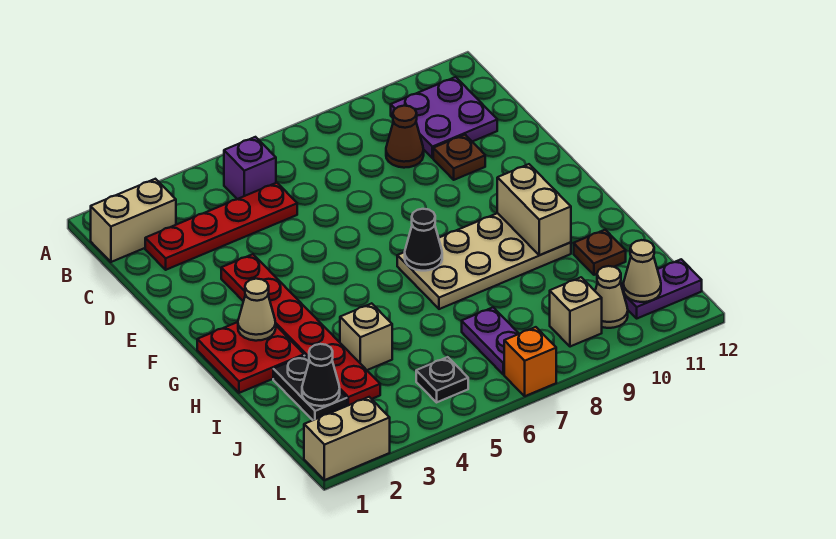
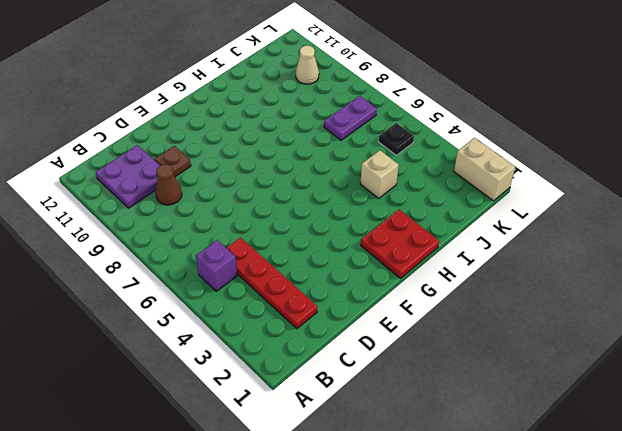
none -> tan 1x2 brick [91,179,176,262]
none -> red 1x6 plate [221,254,380,406]
none -> tan 2x4 plate [397,213,571,309]

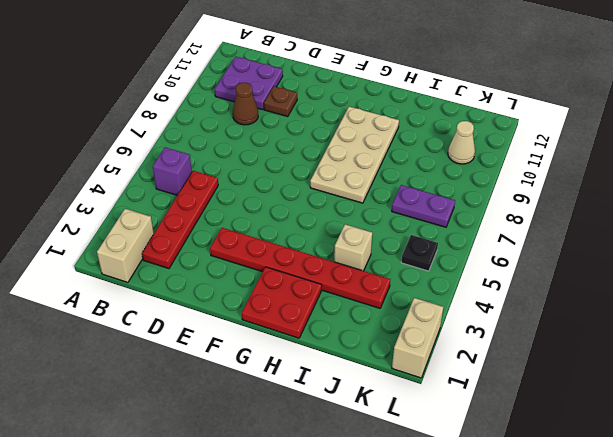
none -> black 1x2 plate [273,356,347,420]
none -> brown 1x1 plate [574,230,626,275]
none -> tan 1x1 brick [550,277,602,347]

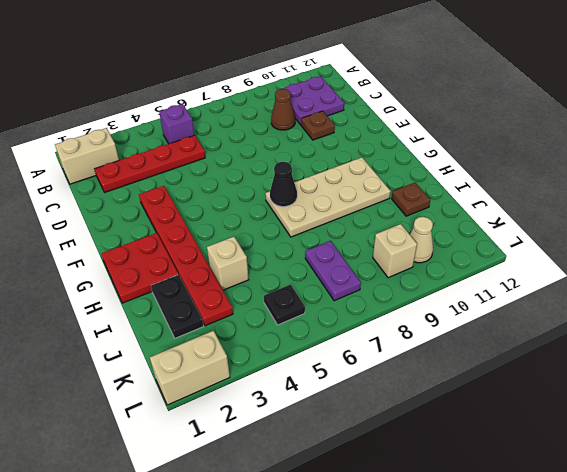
none -> purple 1x2 plate [621,259,702,318]
none -> orange 1x1 brick [504,327,556,396]
none -> tan 1x1 cone [238,279,276,341]

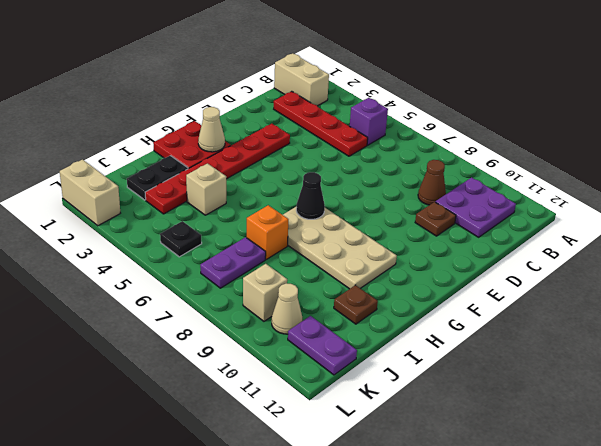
orange 1x1 brick [247,205,288,259] -> orange 1x1 brick moved to [504,327,556,396]
none -> tan 1x2 brick [497,164,571,255]
none -> black 1x1 cone [302,344,340,406]
none -> tan 1x1 cone [623,240,661,302]

